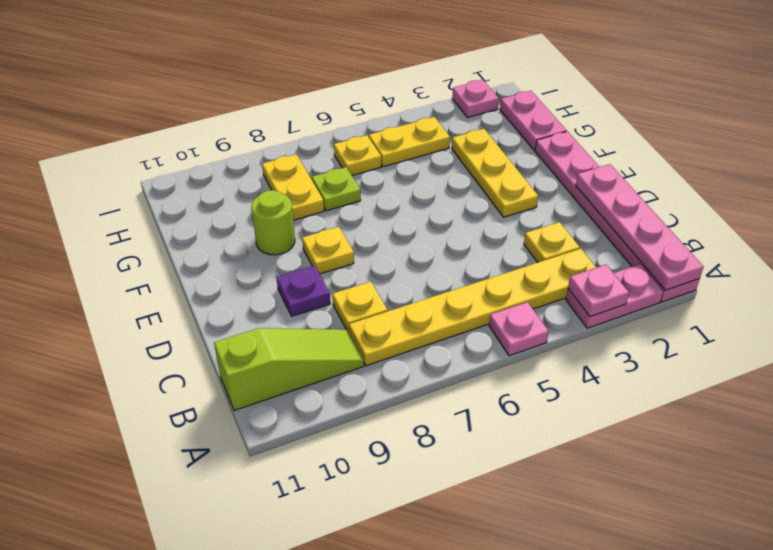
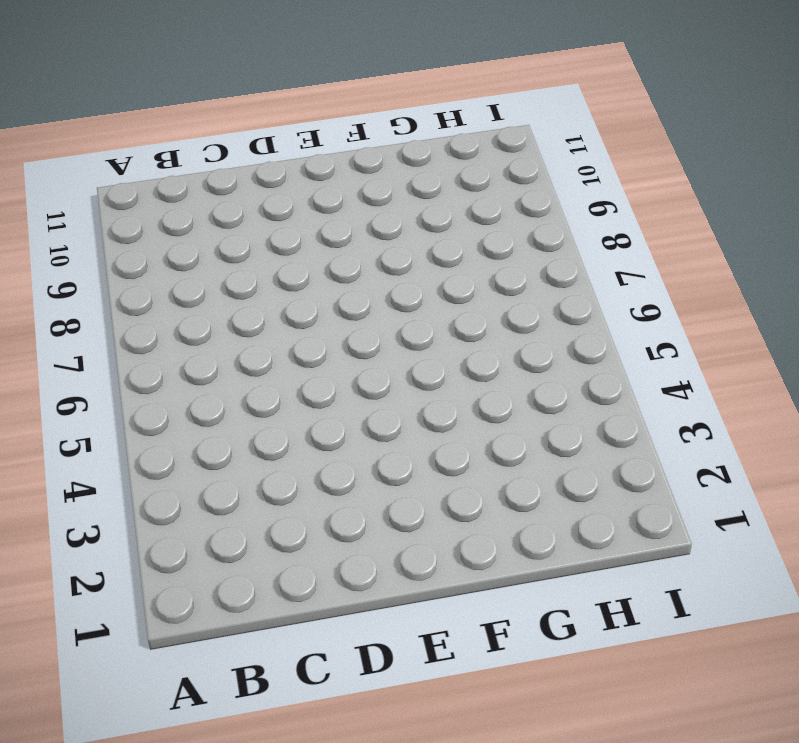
none -> pink 1x6 plate [535,131,700,302]
none -> pink 1x2 plate [566,264,663,328]
none -> pink 1x1 plate [489,302,549,356]

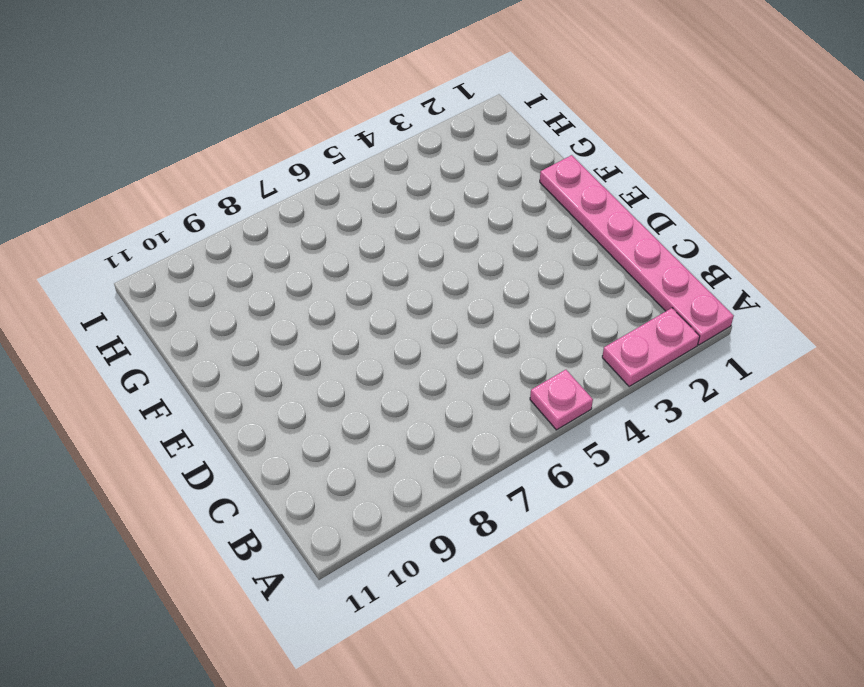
none -> yellow 1x6 plate [349,249,596,366]
none -> lime 1x3 slope [214,328,364,411]
none -> yellow 1x1 plate [524,222,580,262]

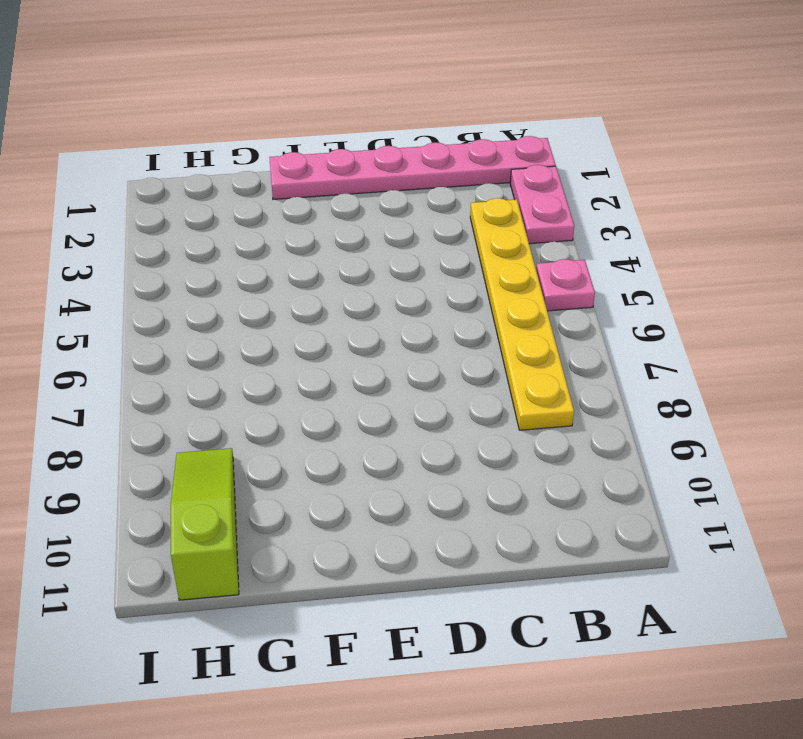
lime 1x3 slope [171,448,239,600] -> lime 1x3 slope moved to [214,328,364,411]
none -> yellow 1x1 plate [524,222,580,262]
none -> yellow 1x1 plate [333,282,387,332]
none -> purple 1x1 plate [276,265,330,316]

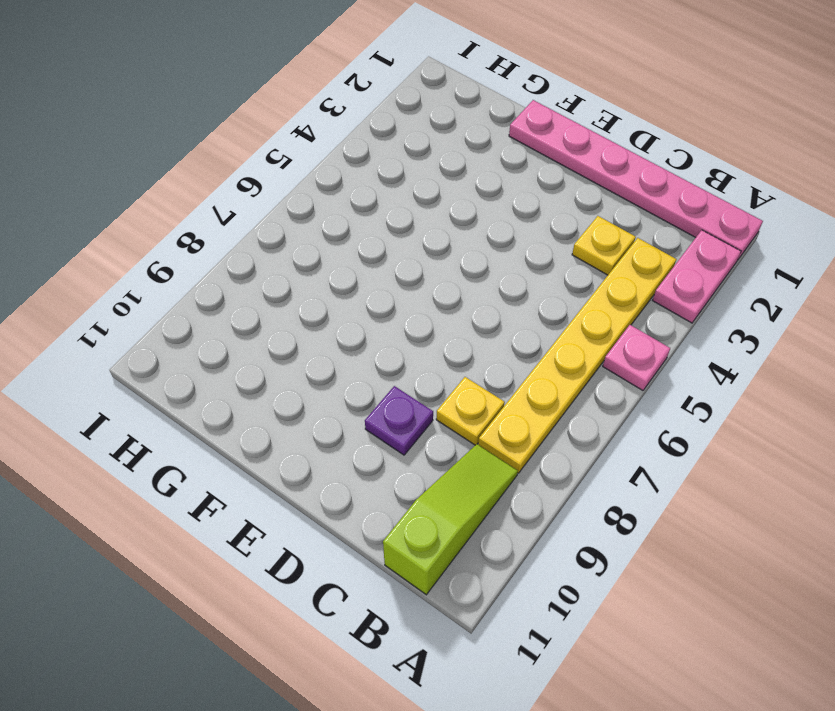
none -> yellow 1x3 plate [452,129,538,217]
none -> yellow 1x1 plate [302,227,354,274]
none -> lime 1x1 round brick [251,190,295,255]

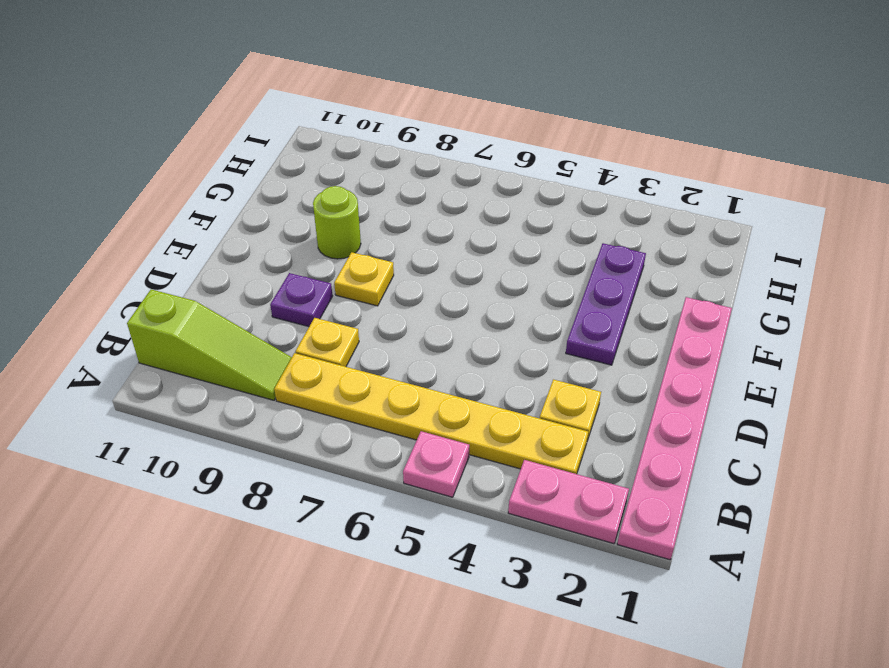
purple 1x3 plate [566,243,646,365] -> yellow 1x3 plate [452,129,538,217]
none -> pink 1x2 plate [500,91,567,150]
none -> lime 1x1 plate [312,167,361,211]
none -> yellow 1x2 plate [262,154,324,220]

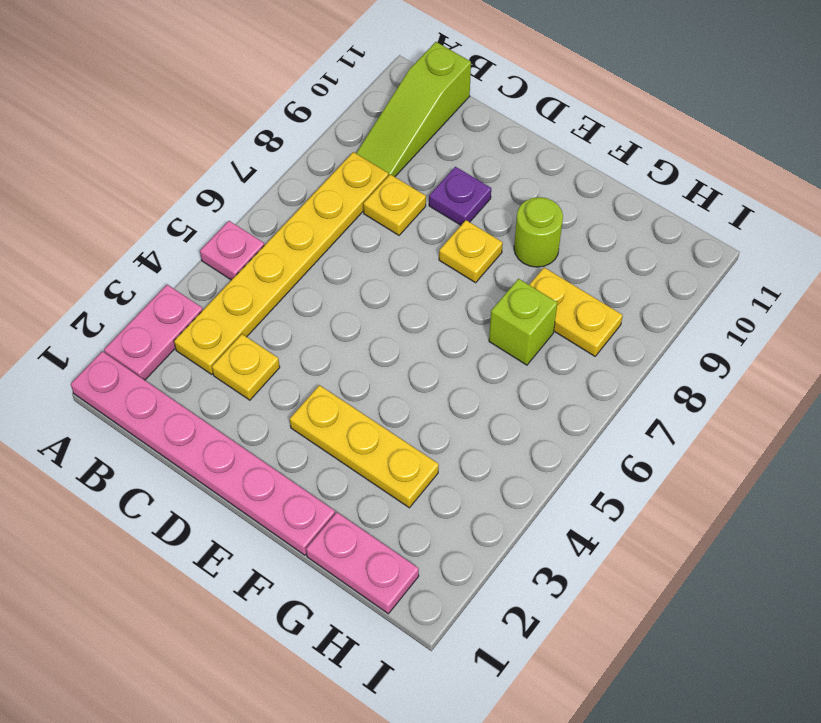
lime 1x1 brick [489,279,557,365] -> lime 1x1 plate [312,167,361,211]
none -> yellow 1x2 plate [369,117,450,167]
none -> yellow 1x1 plate [334,135,381,175]
none -> pink 1x1 plate [452,80,499,118]

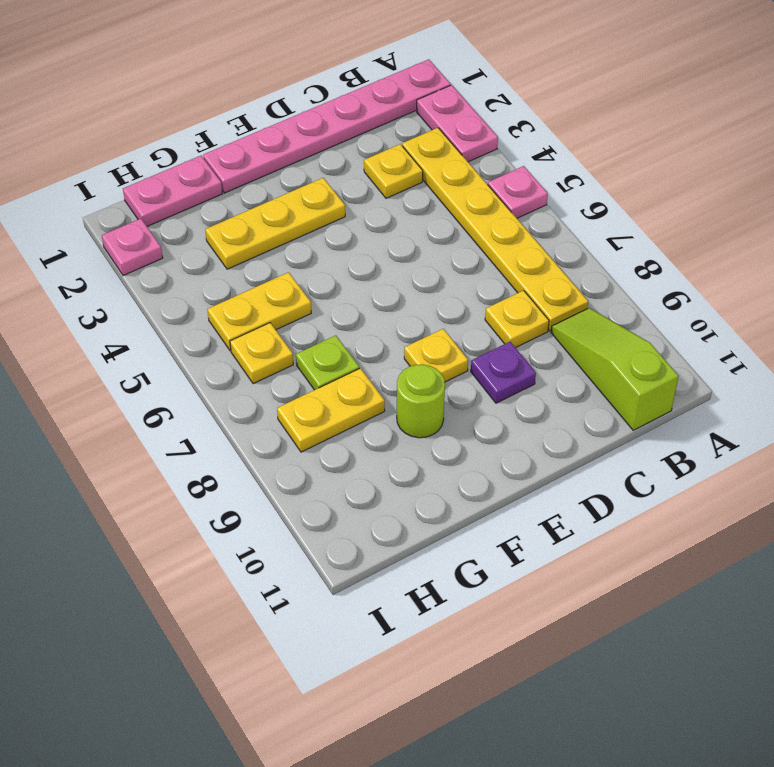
yellow 1x2 plate [207,272,311,351] -> yellow 1x2 plate turned to [369,117,450,167]
none -> pink 1x4 plate [576,164,704,290]
none -> pink 1x1 plate [568,265,629,317]

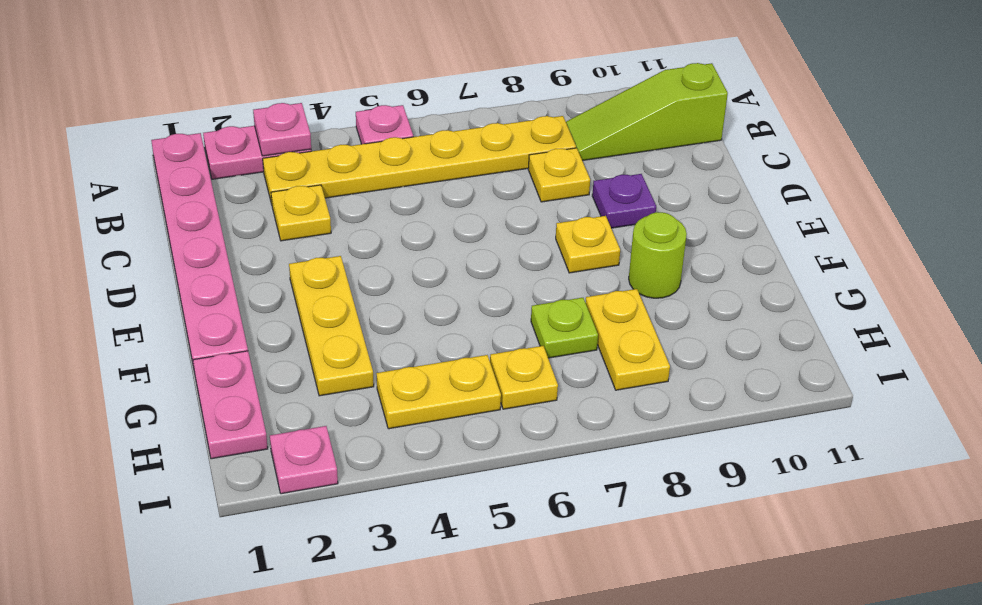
none -> pink 1x4 plate [576,164,704,290]

